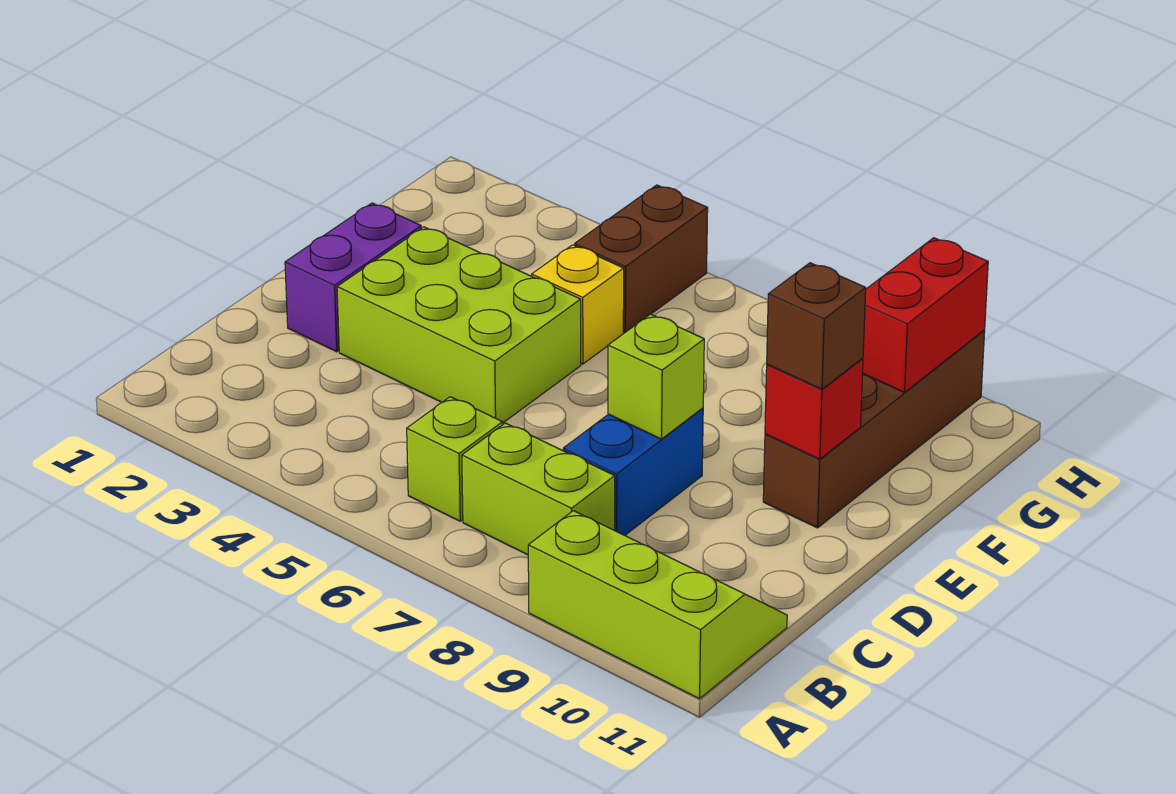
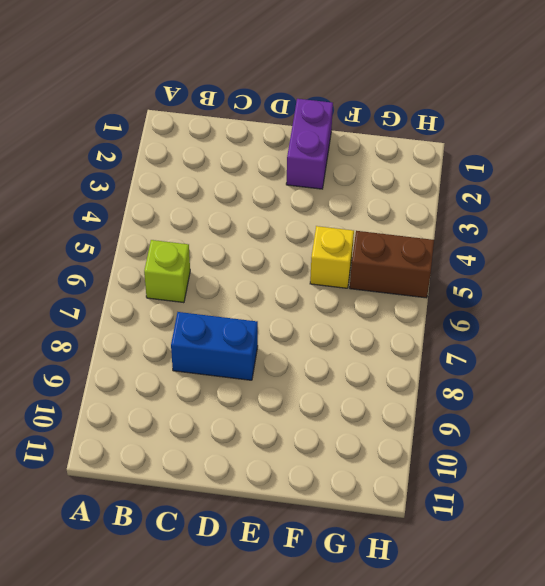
purple 1x2 brick [286,99,333,189] -> purple 1x2 brick turned to [285,203,421,352]
none -> lime 2x3 slope [528,511,787,699]
none -> lime 1x2 brick [462,423,615,555]
none -> lime 2x3 brick [337,227,581,423]

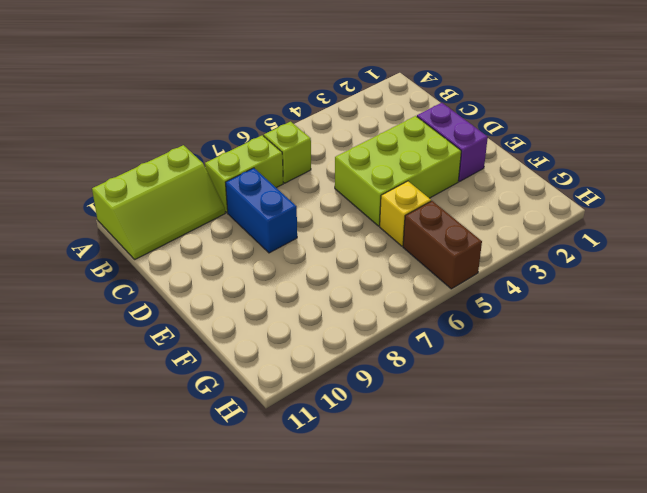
none -> brown 1x4 brick [763,331,985,528]
none -> lime 1x1 brick [608,314,704,439]
none -> red 1x1 brick [765,358,863,459]

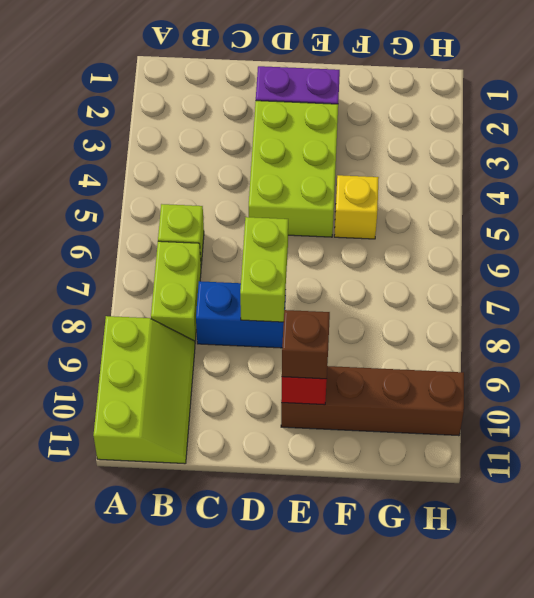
lime 1x2 brick [240,217,288,322] -> lime 1x1 brick [608,314,704,439]
none -> brown 1x2 brick [575,185,708,333]
none -> red 1x2 brick [863,238,988,392]

